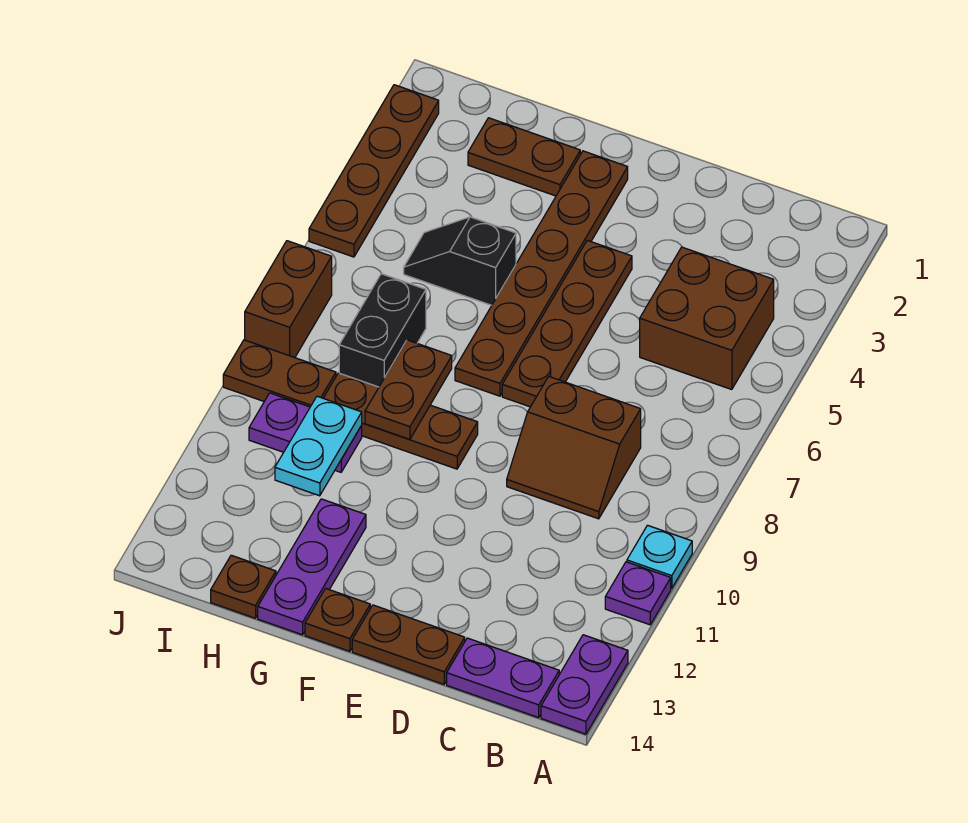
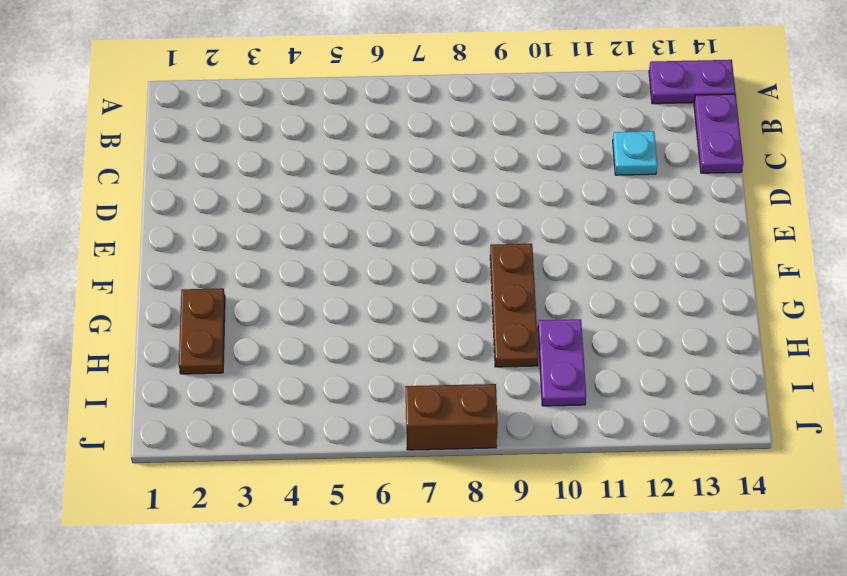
cyan 1x1 plate [613,131,657,175] -> cyan 1x1 plate moved to [627,525,692,588]
none -> purple 1x1 plate [605,562,671,625]
none -> brown 2x2 brick [640,247,774,390]
none -> brown 2x2 slope [507,377,641,519]

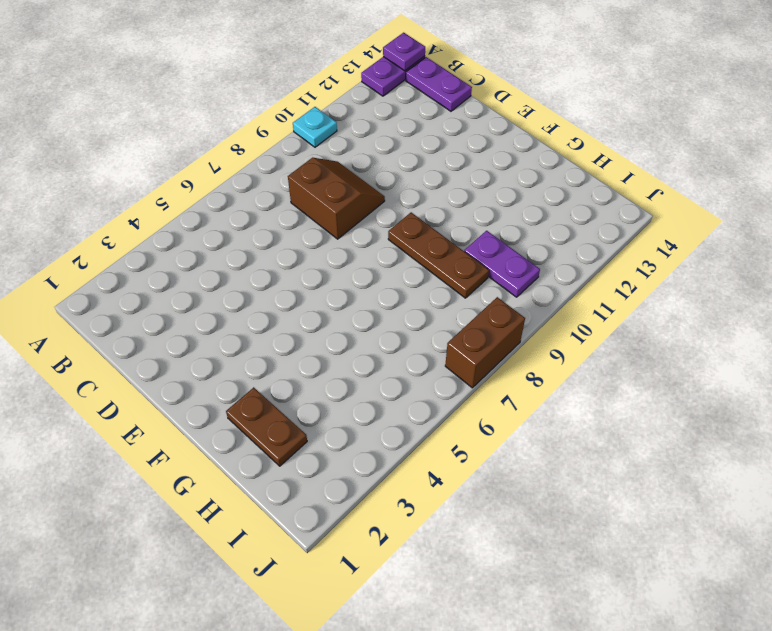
purple 1x1 plate [383,33,425,71] -> purple 1x1 plate moved to [605,562,671,625]
none -> brown 2x2 brick [640,247,774,390]
none -> brown 1x2 plate [352,605,465,684]
none -> brown 1x4 plate [502,240,632,407]

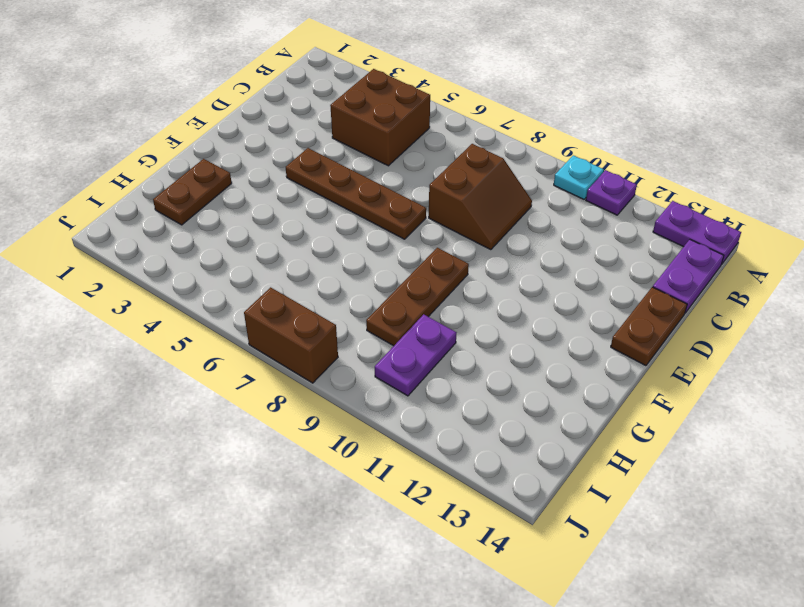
none -> brown 1x6 plate [455,151,628,396]
none -> brown 1x1 plate [305,588,370,651]
none -> black 1x2 slope [404,217,516,305]

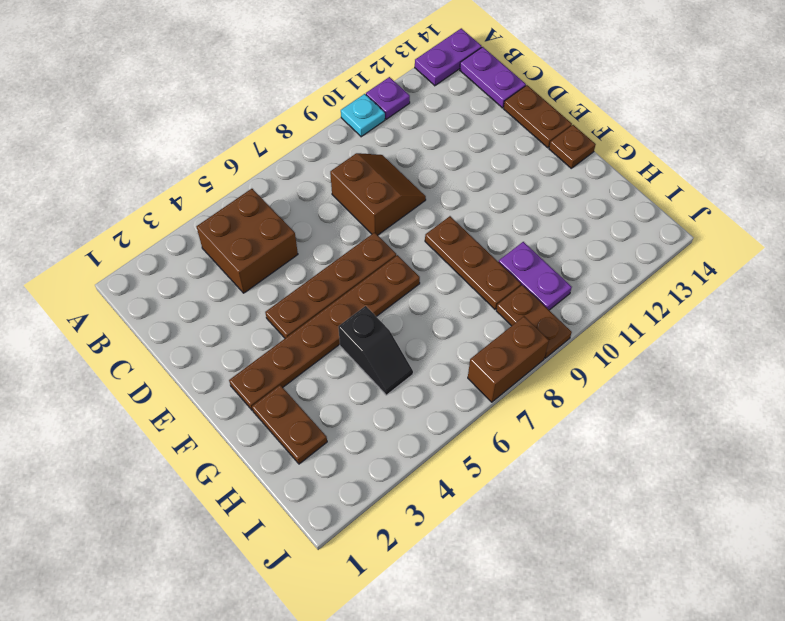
none -> purple 1x3 plate [258,499,366,635]
none -> black 1x2 brick [339,274,426,387]
none -> brown 1x1 plate [211,555,276,618]

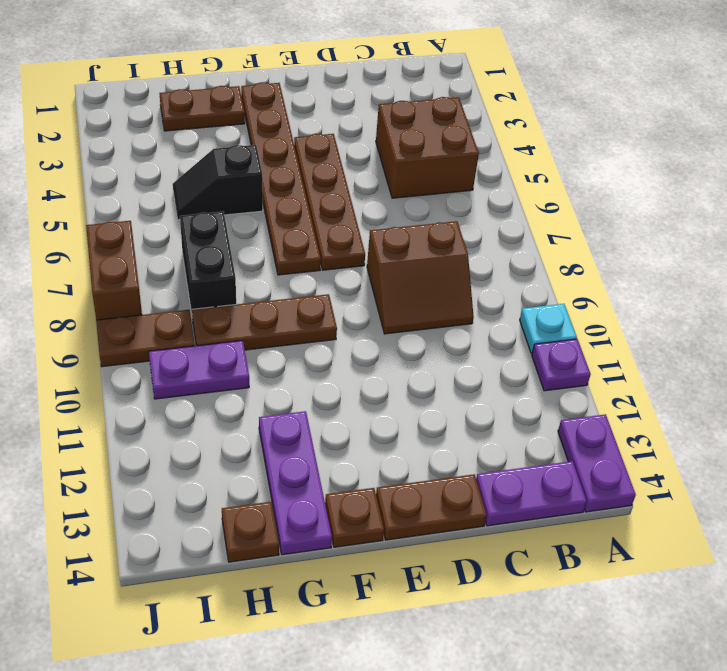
none -> brown 1x4 plate [309,85,439,257]
none -> brown 1x2 plate [365,340,452,439]
none -> cyan 1x2 plate [275,396,362,496]

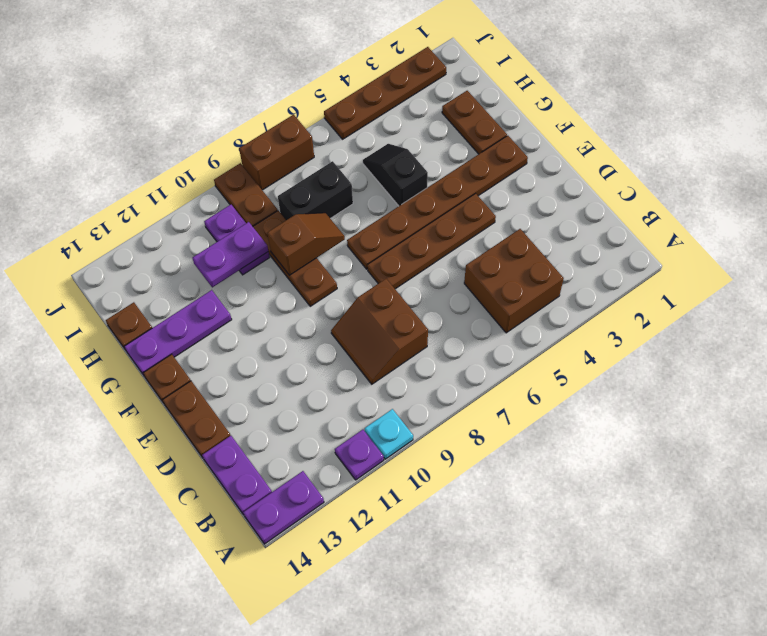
brown 1x2 slope [267,213,345,275] -> brown 1x2 plate [365,340,452,439]
purple 1x2 plate [193,222,268,287] -> cyan 1x2 plate [275,396,362,496]

